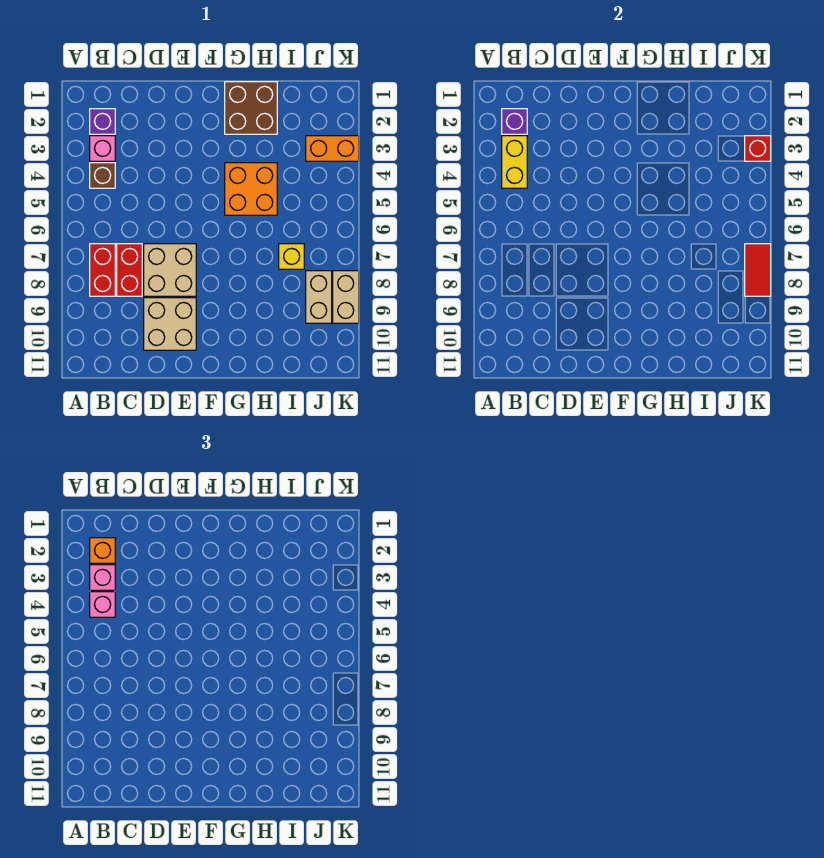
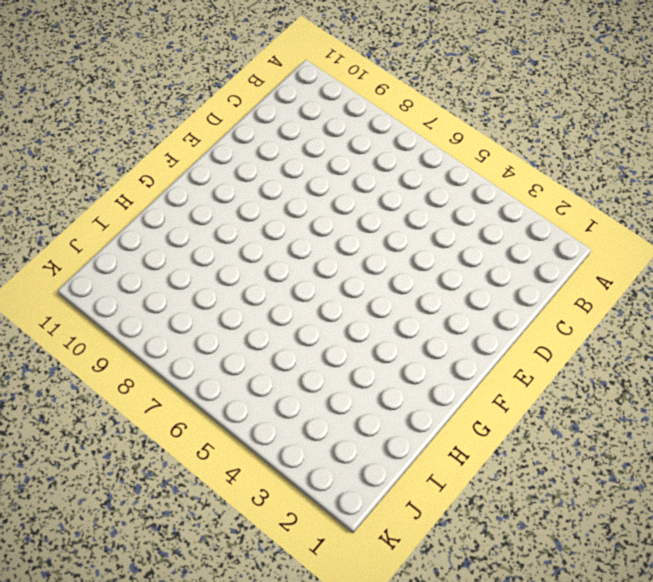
none -> purple 1x1 brick [90,109,115,134]
none -> pink 1x1 brick [90,136,115,161]
none -> brown 1x1 brick [90,163,115,188]

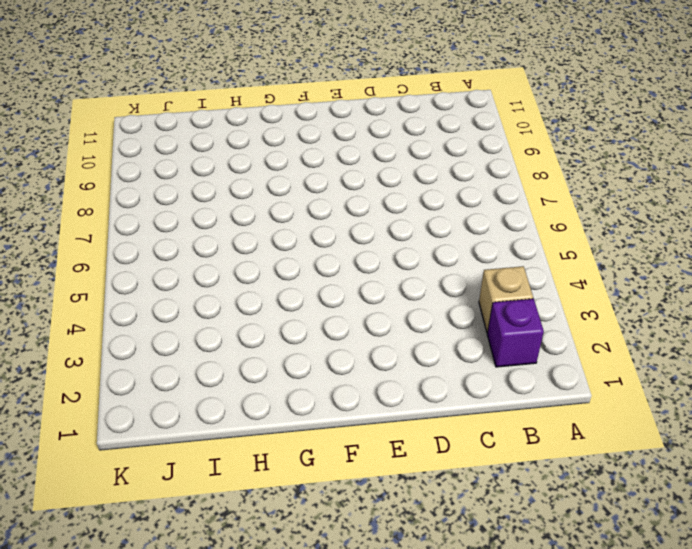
tan 1x1 brick [479,266,533,333] -> pink 1x1 brick [90,136,115,161]
none -> brown 1x1 brick [90,163,115,188]
none -> red 1x2 brick [90,244,115,296]
none -> red 1x2 brick [117,244,142,296]

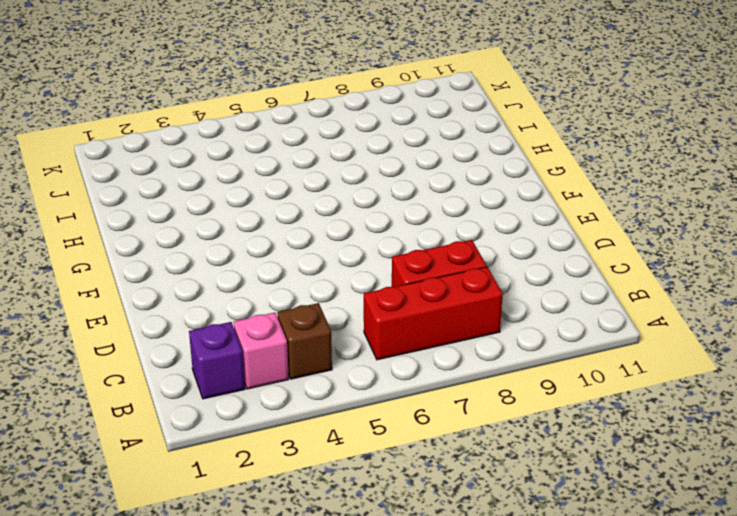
red 1x3 brick [364,267,503,360] -> red 1x2 brick [90,244,115,296]
none -> tan 2x2 brick [144,244,196,296]
none -> tan 2x2 brick [144,298,196,350]
none -> brown 2x2 brick [225,82,277,134]

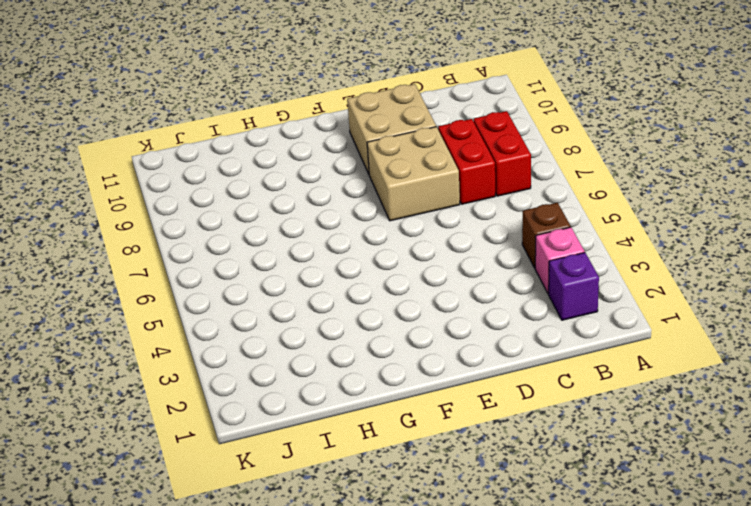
none -> brown 2x2 brick [225,82,277,134]
none -> orange 2x2 brick [225,163,277,215]
none -> yellow 1x1 brick [279,244,304,269]

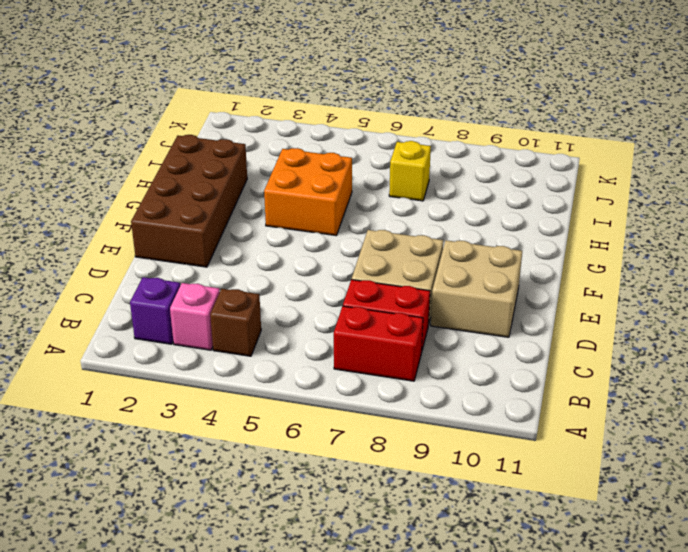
brown 2x4 brick [131,135,247,267] -> brown 2x2 brick [225,82,277,134]
none -> orange 1x2 brick [306,136,359,161]
none -> tan 1x2 brick [306,271,332,323]
none -> tan 1x2 brick [333,271,359,323]

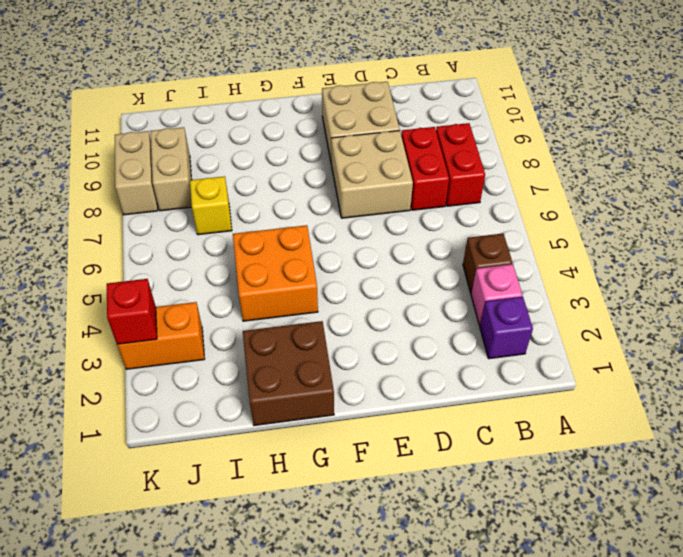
none -> purple 1x1 brick [502,109,527,134]
none -> yellow 1x2 brick [502,136,527,188]
none -> red 1x2 tile [745,244,771,296]

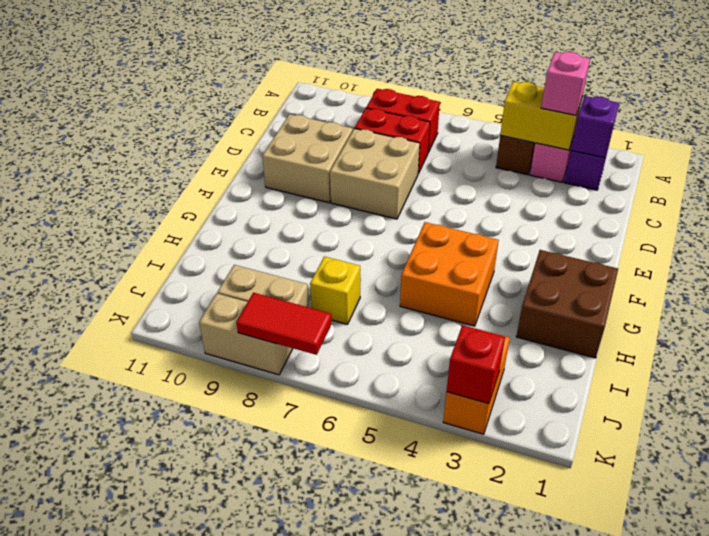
none -> orange 1x1 brick [90,538,115,563]
none -> pink 1x1 brick [90,592,115,617]

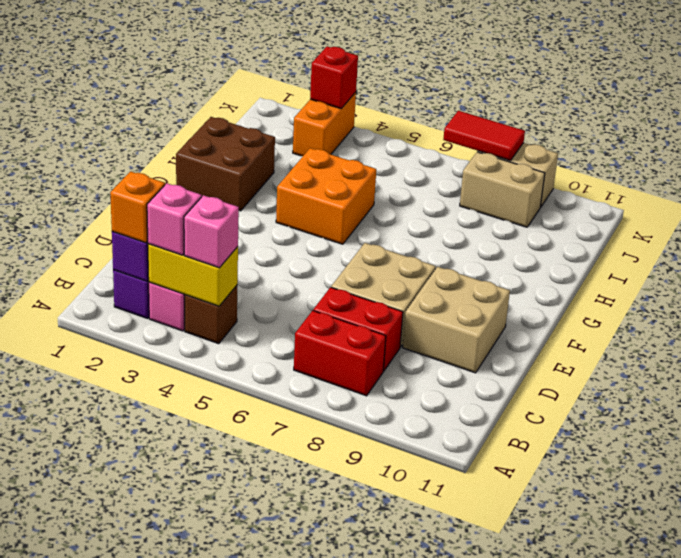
none -> yellow 1x1 brick [279,244,304,269]

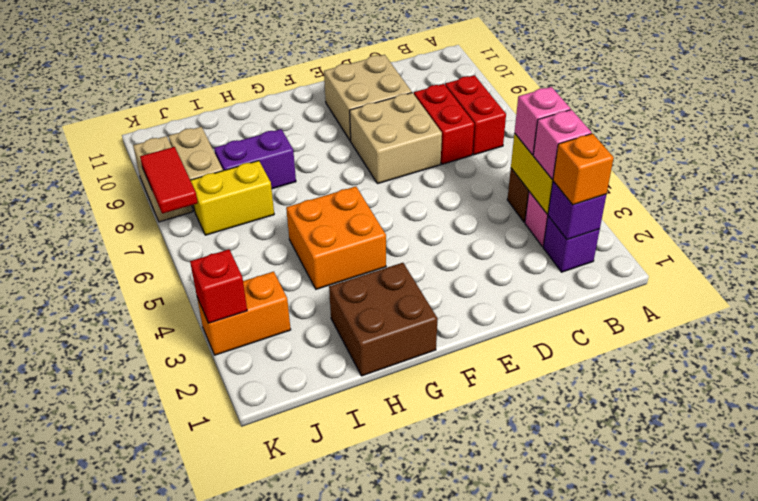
purple 1x2 brick [214,129,296,189] -> none
yellow 1x2 brick [190,161,274,235] -> yellow 1x1 brick [279,244,304,269]

